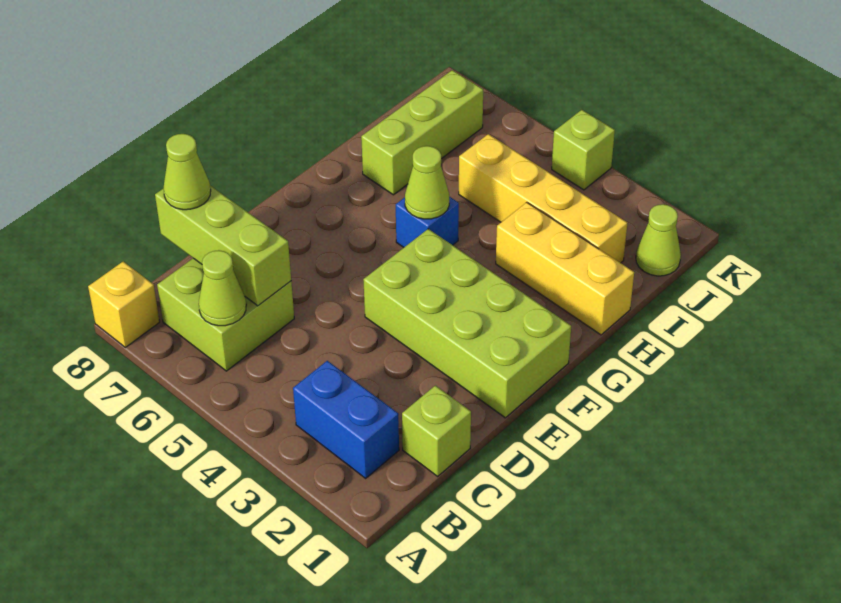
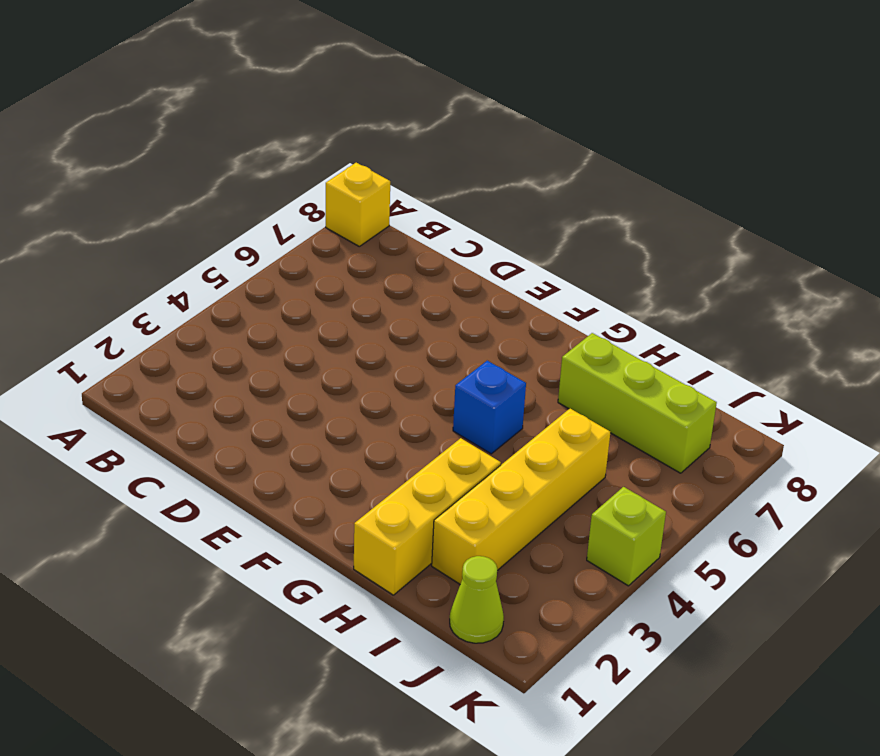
none -> blue 1x2 brick [293,361,399,478]
none -> lime 2x2 brick [157,258,294,371]
none -> lime 1x1 brick [402,385,471,476]

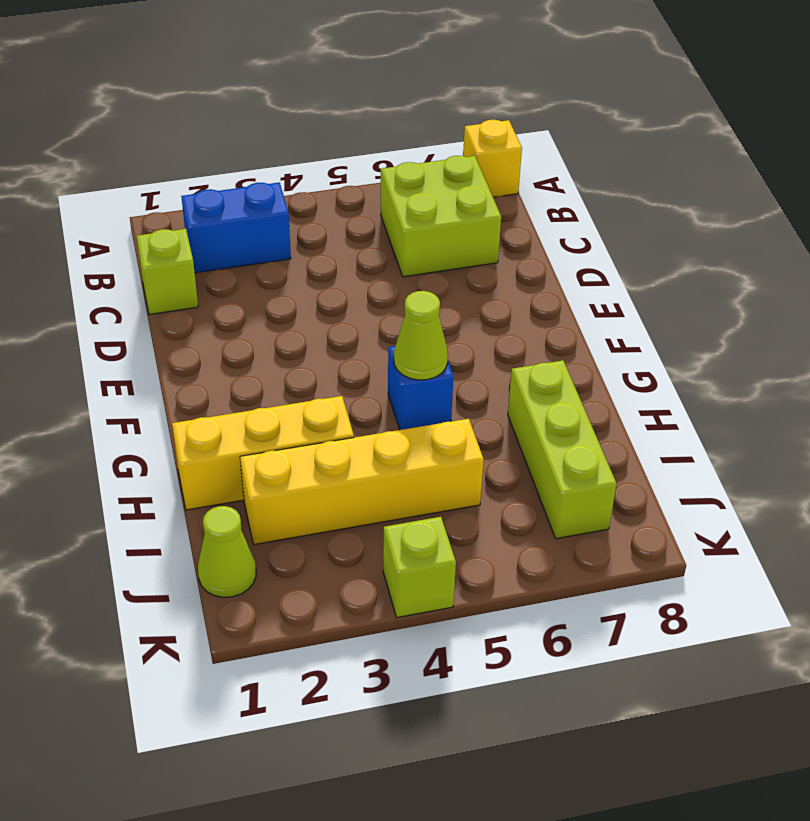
none -> lime 2x4 brick [363,229,571,418]
none -> lime 1x1 cone [199,250,246,326]
none -> lime 1x3 brick [155,186,291,306]

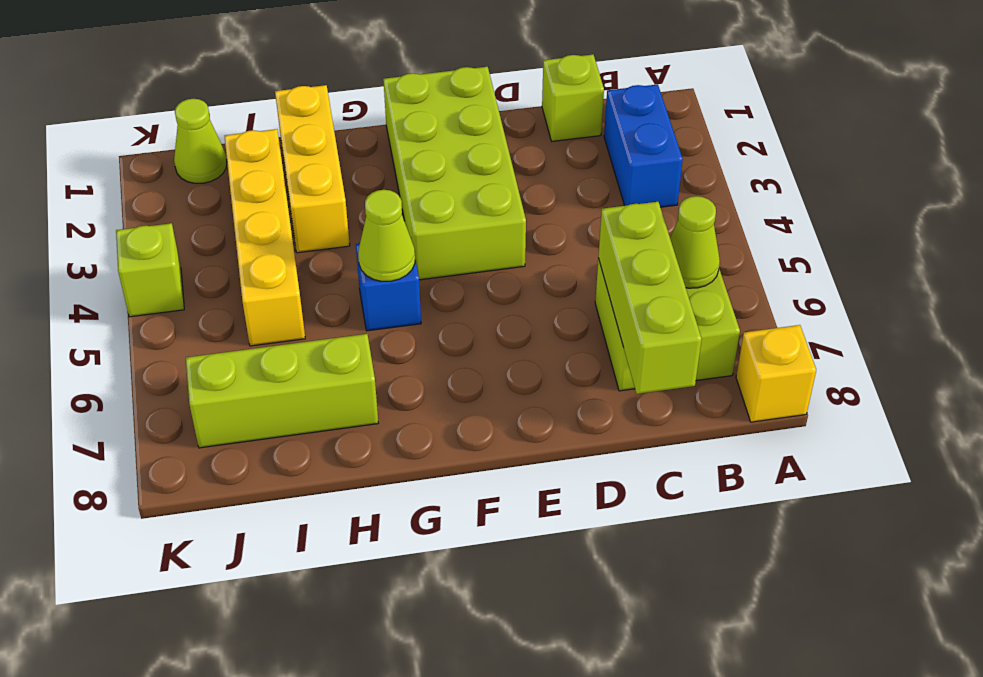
none -> lime 1x1 cone [163,134,211,210]

